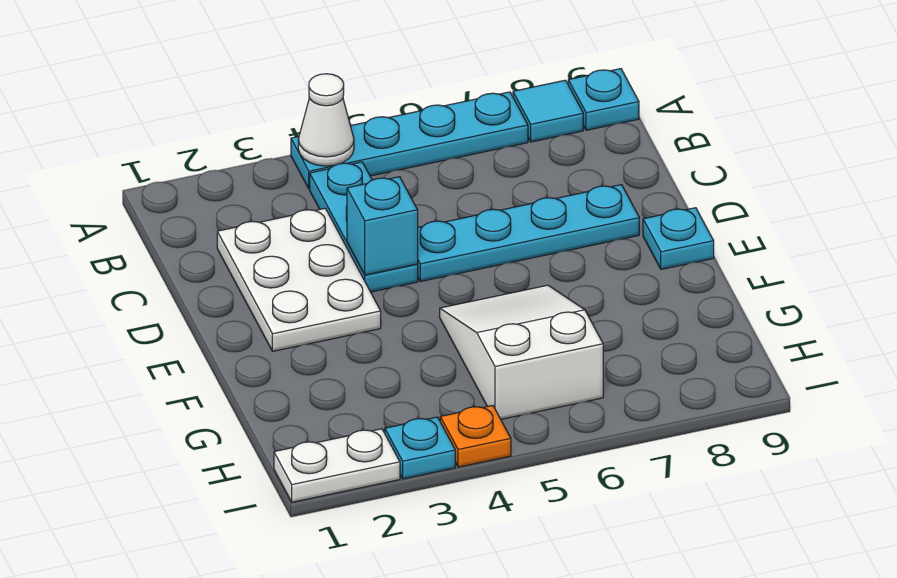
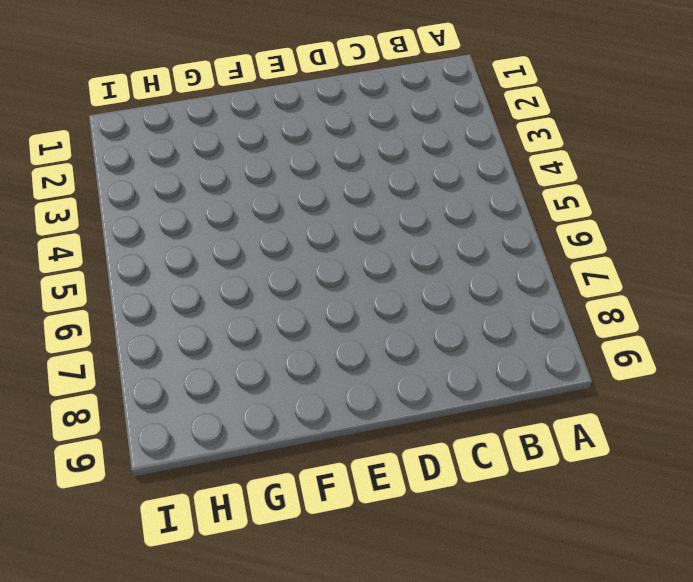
none -> cyan 1x4 plate [291,92,528,189]
none -> cyan 1x1 tile [513,80,583,142]
none -> cyan 1x1 plate [568,69,639,130]

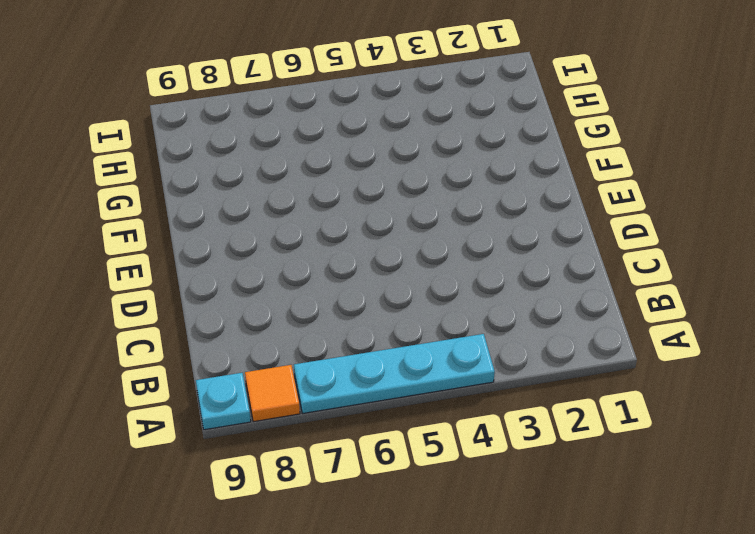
orange 1x1 tile [245,365,300,422] -> cyan 1x1 tile [513,80,583,142]
none -> cyan 1x3 plate [310,162,418,292]
none -> white 2x3 plate [217,208,381,351]
none -> cyan 1x4 plate [417,185,639,281]

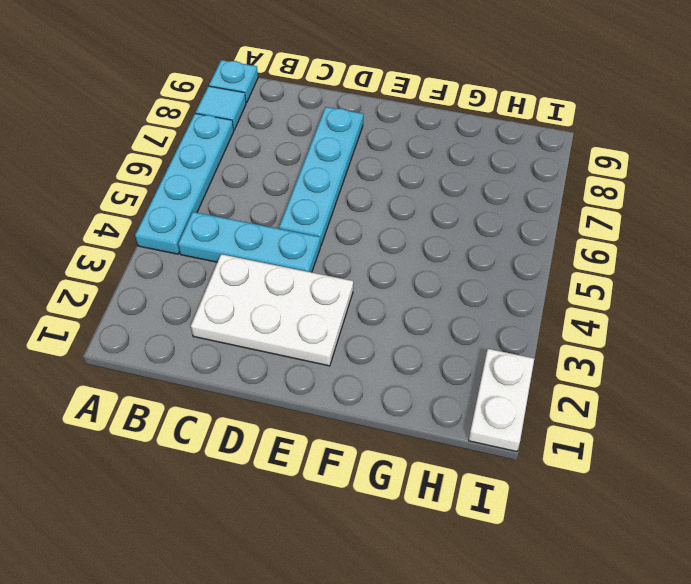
none -> cyan 1x1 plate [643,208,714,269]
none -> white 2x3 slope [440,285,603,419]
none -> cyan 1x1 plate [385,417,455,479]

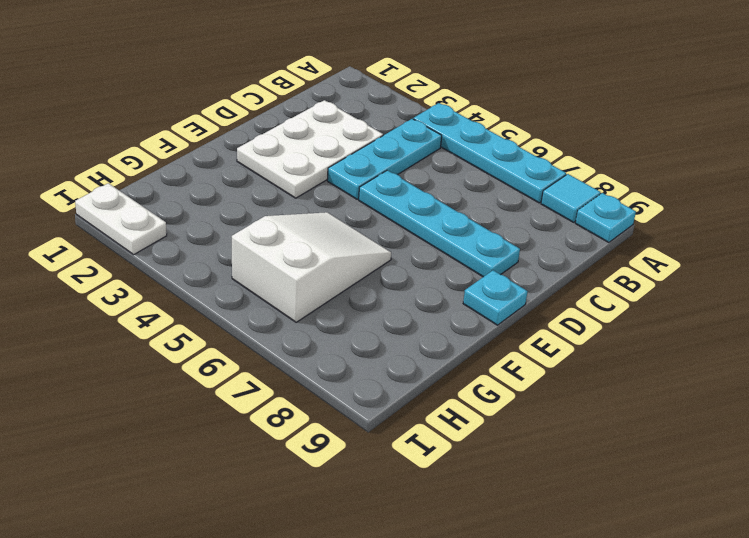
none -> cyan 1x1 plate [385,417,455,479]
none -> orange 1x1 plate [440,405,511,467]
none -> white 1x1 cone [298,74,354,166]

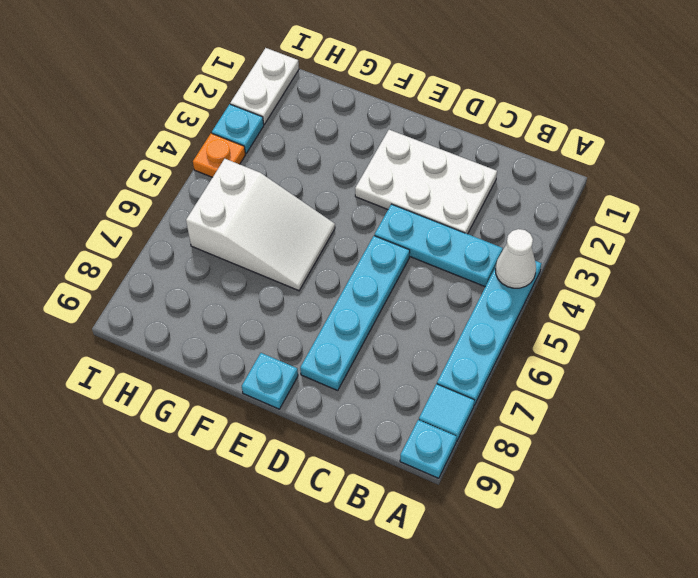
none -> cyan 1x1 brick [347,177,418,275]

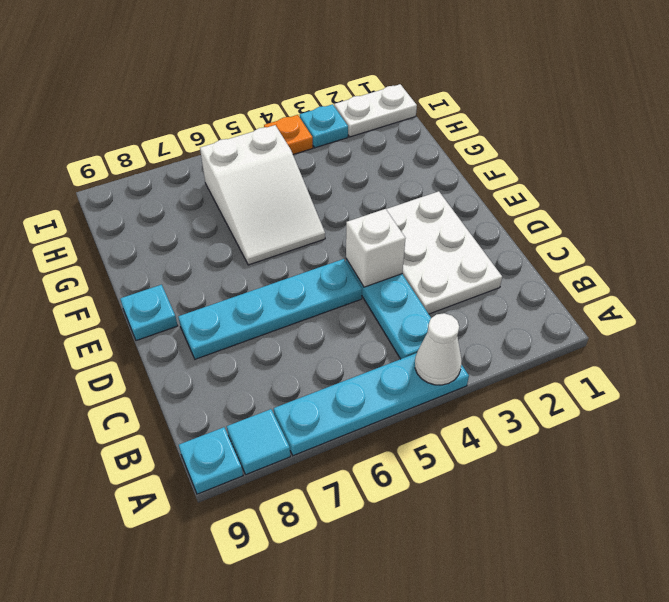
white 1x1 brick [346,209,406,287] -> cyan 1x1 brick [347,177,418,275]

